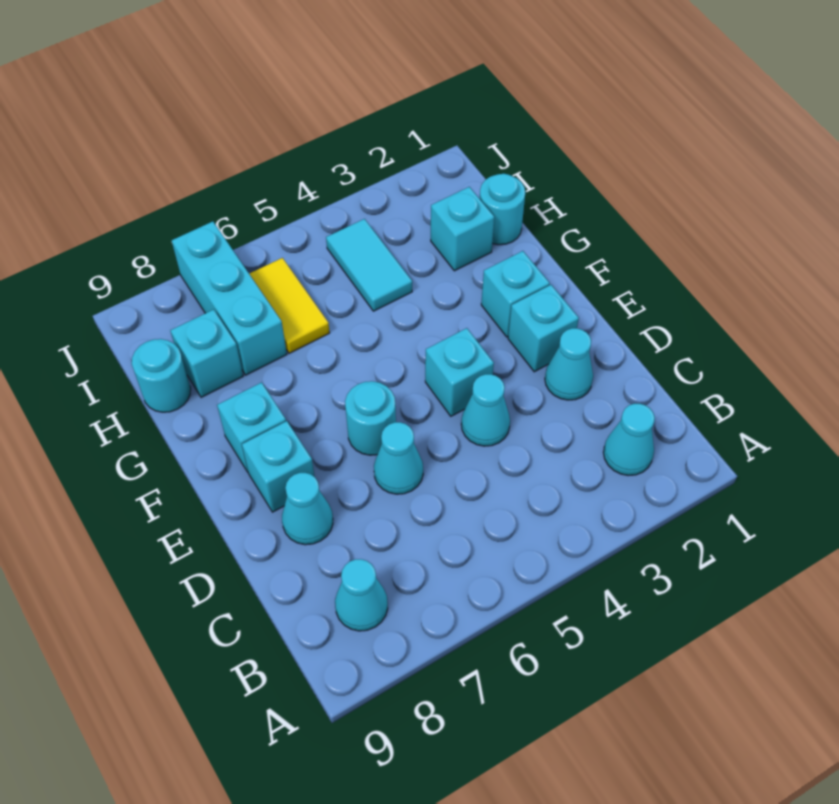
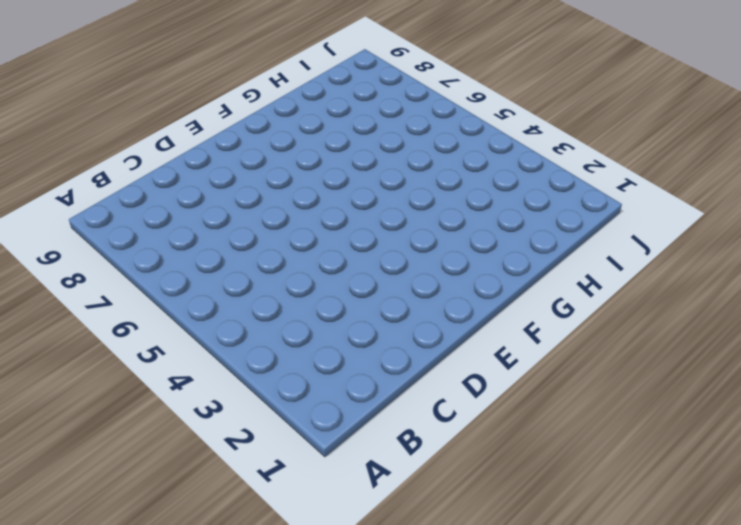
none -> cyan 1x1 cone [603,404,655,476]
none -> cyan 1x1 cone [335,559,388,631]
none -> cyan 1x1 cone [545,328,593,400]

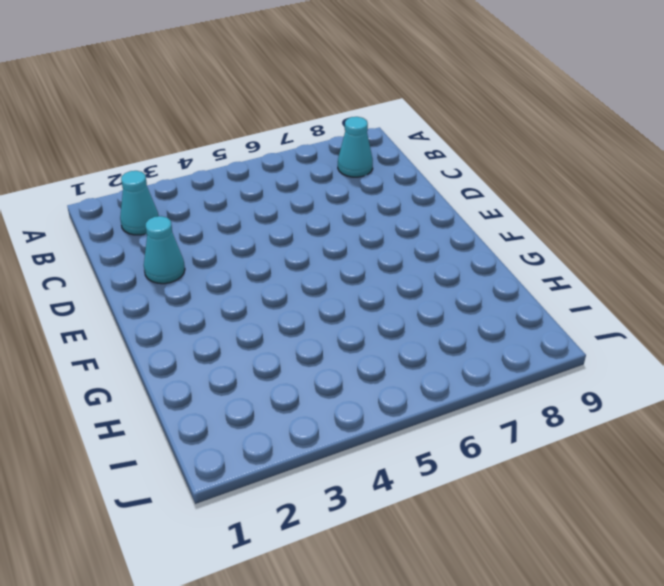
none -> cyan 1x1 cone [461,374,510,446]
none -> cyan 1x1 cone [374,422,423,494]
none -> cyan 1x1 cone [282,473,333,545]

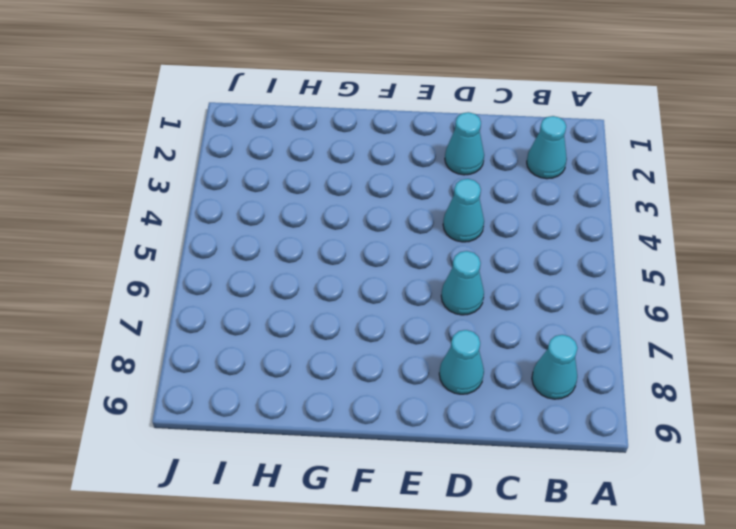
none -> cyan 1x1 brick [508,285,579,372]
none -> cyan 1x1 brick [425,328,494,416]
none -> cyan 1x1 round brick [345,381,396,455]

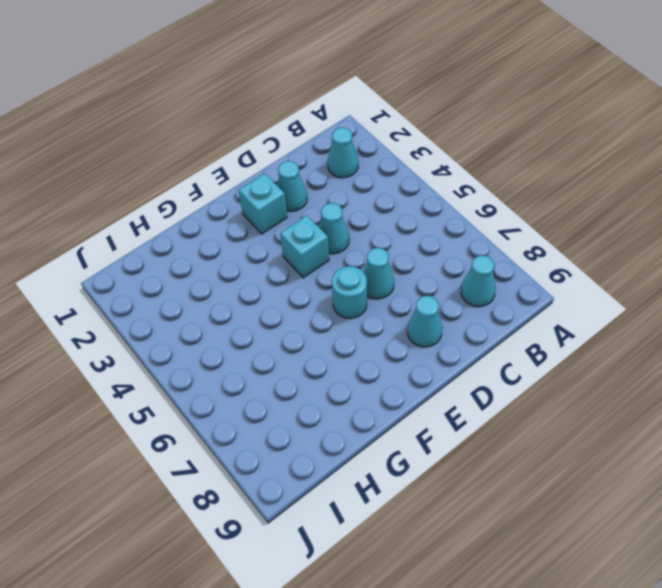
none -> cyan 1x1 brick [242,421,315,512]
none -> cyan 1x1 brick [481,251,550,337]
none -> cyan 1x1 brick [217,382,286,472]

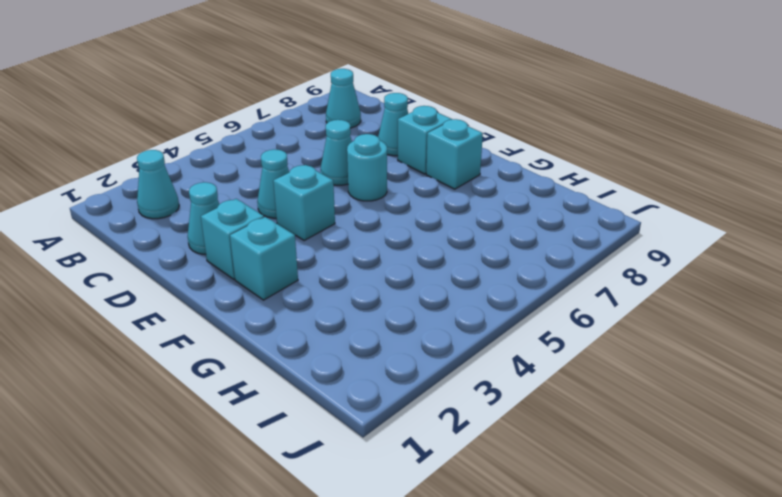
none -> cyan 1x1 round brick [480,174,525,245]
none -> cyan 1x1 brick [431,187,494,271]
none -> cyan 1x2 tile [326,219,412,311]

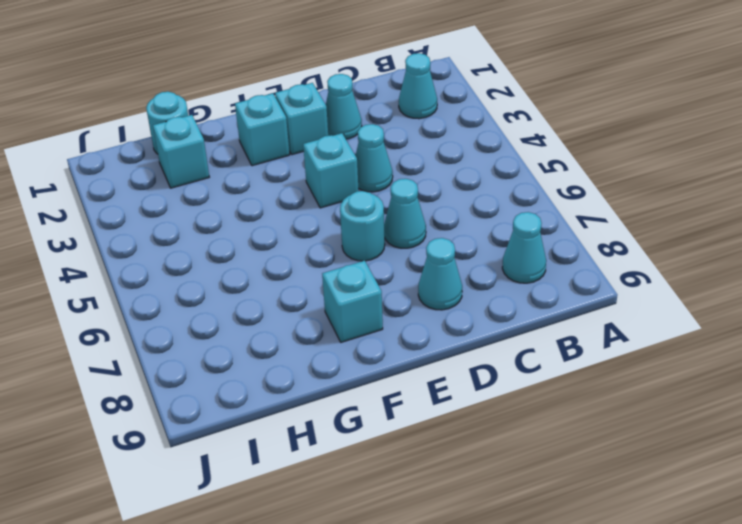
none -> cyan 1x1 brick [242,421,315,512]
none -> cyan 1x2 tile [326,219,412,311]
none -> yellow 1x2 tile [249,258,330,353]

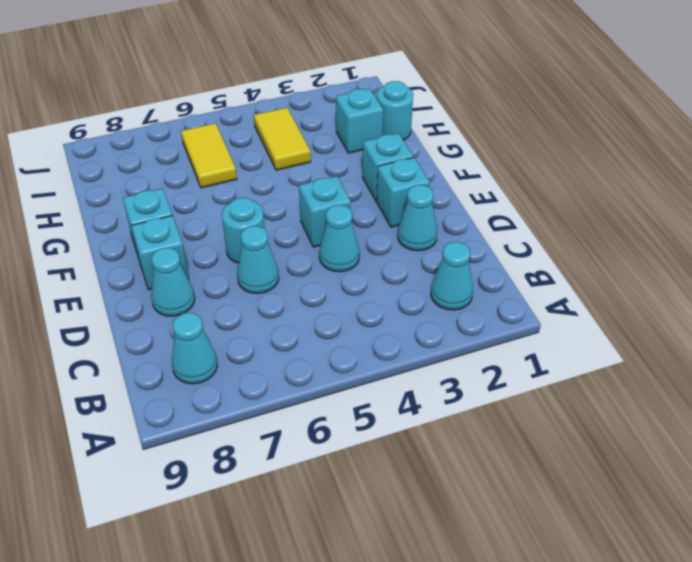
yellow 1x2 tile [254,108,311,170] -> cyan 1x2 tile [326,219,412,311]
none -> cyan 1x3 brick [172,222,287,375]
none -> cyan 1x1 brick [170,310,243,397]
none -> cyan 1x1 round brick [132,339,191,412]

